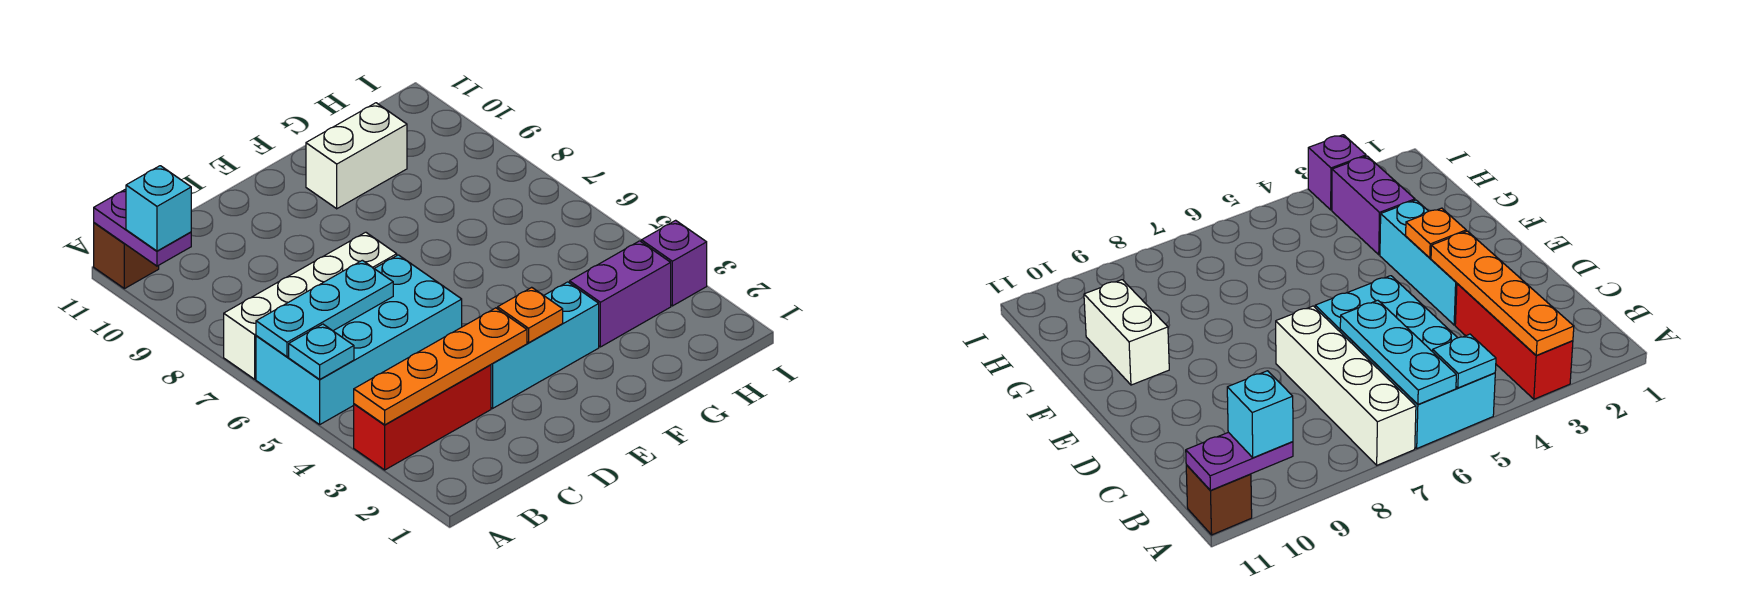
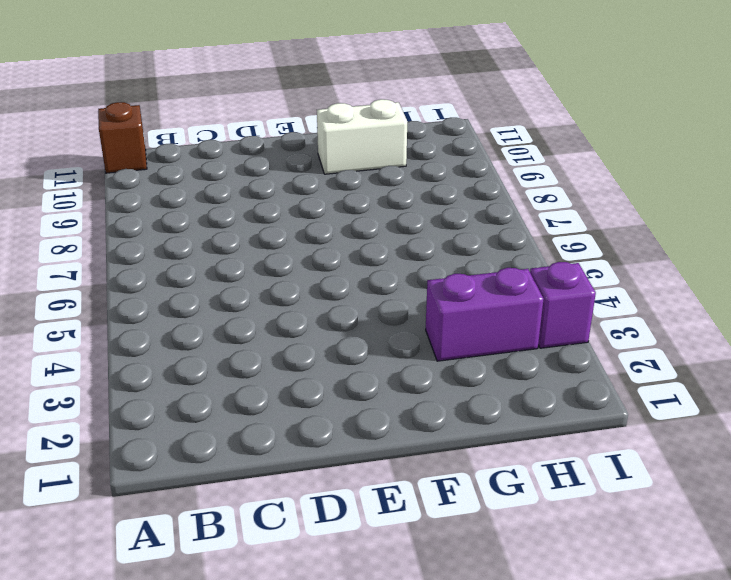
none -> red 1x3 brick [354,365,491,470]
none -> cyan 2x4 brick [256,255,462,425]
none -> white 1x4 brick [224,232,397,379]

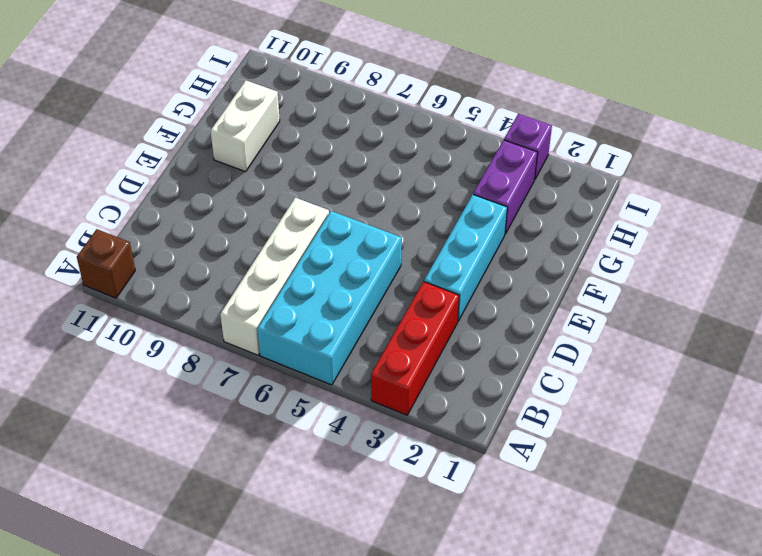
none -> orange 1x4 plate [354,308,527,425]
none -> cyan 1x1 plate [289,324,354,380]
none -> cyan 1x3 plate [256,260,393,357]

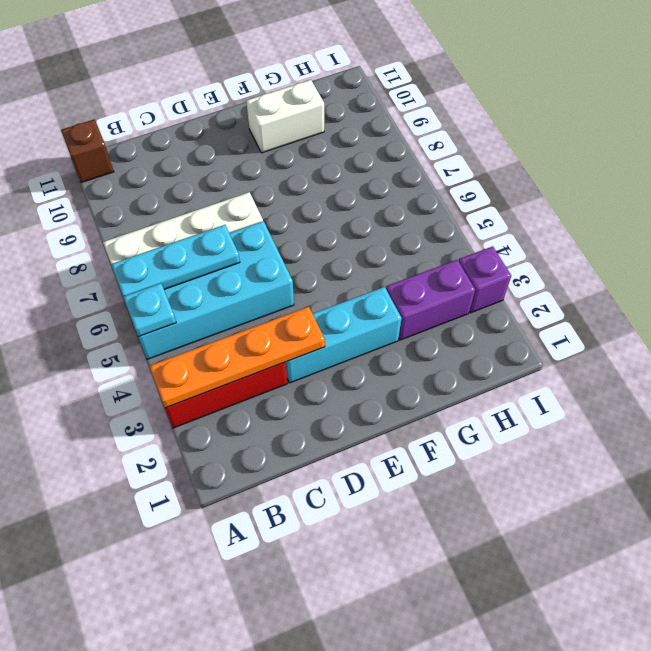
none -> purple 1x2 plate [94,189,191,266]
none -> orange 1x1 plate [498,287,563,343]
none -> cyan 1x1 brick [126,166,191,251]

